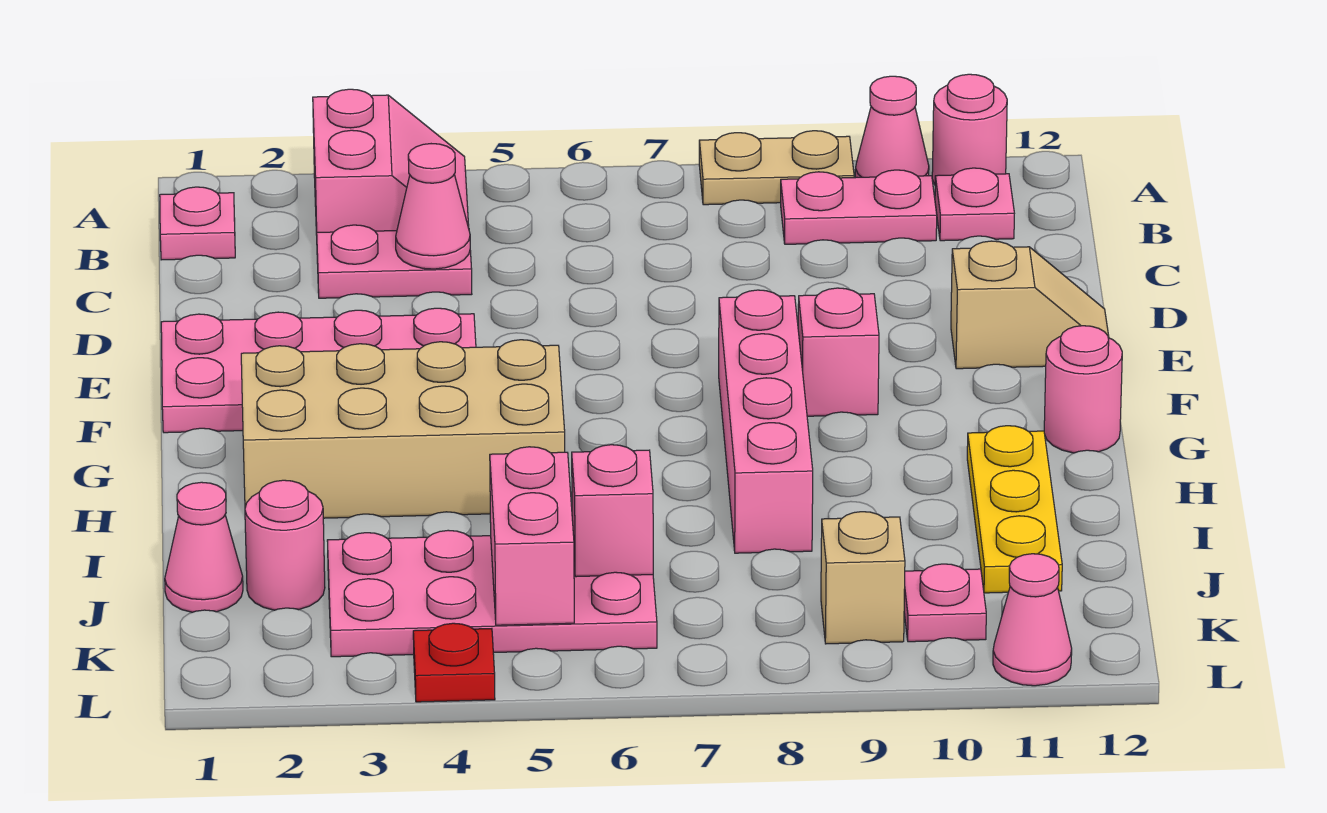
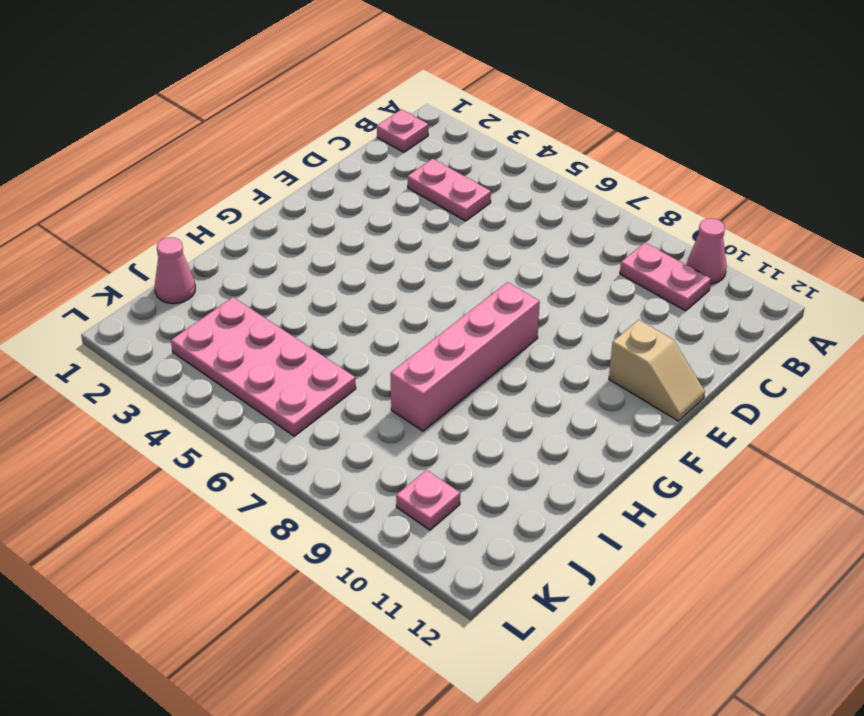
none -> pink 2x2 slope [313,89,469,235]
none -> tan 1x2 plate [699,131,854,205]
none -> pink 1x1 round brick [932,74,1007,184]

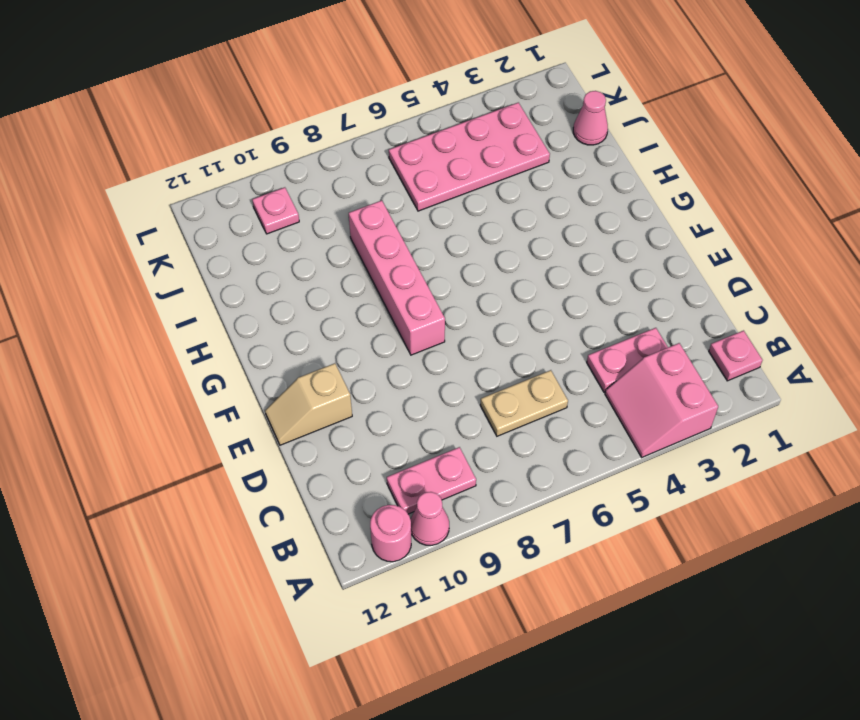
tan 1x2 plate [480,370,568,436] -> tan 1x2 plate moved to [699,131,854,205]
none -> pink 1x1 plate [935,168,1014,241]
none -> pink 2x4 plate [161,308,476,433]
none -> pink 1x1 brick [798,288,879,416]

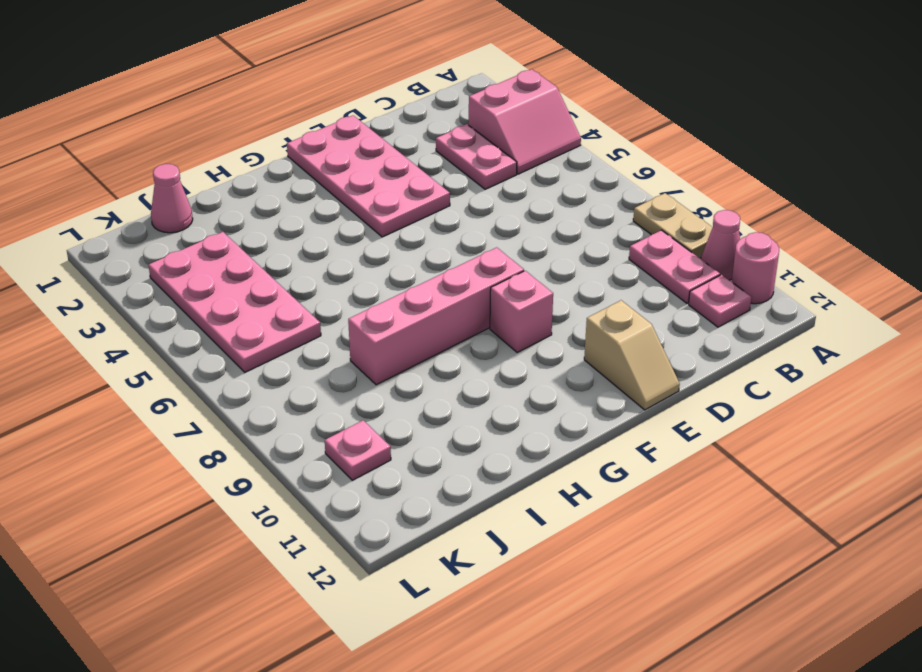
none -> pink 1x1 plate [160,187,235,260]
none -> tan 2x4 brick [241,340,565,518]
none -> pink 1x1 round brick [1044,326,1122,453]

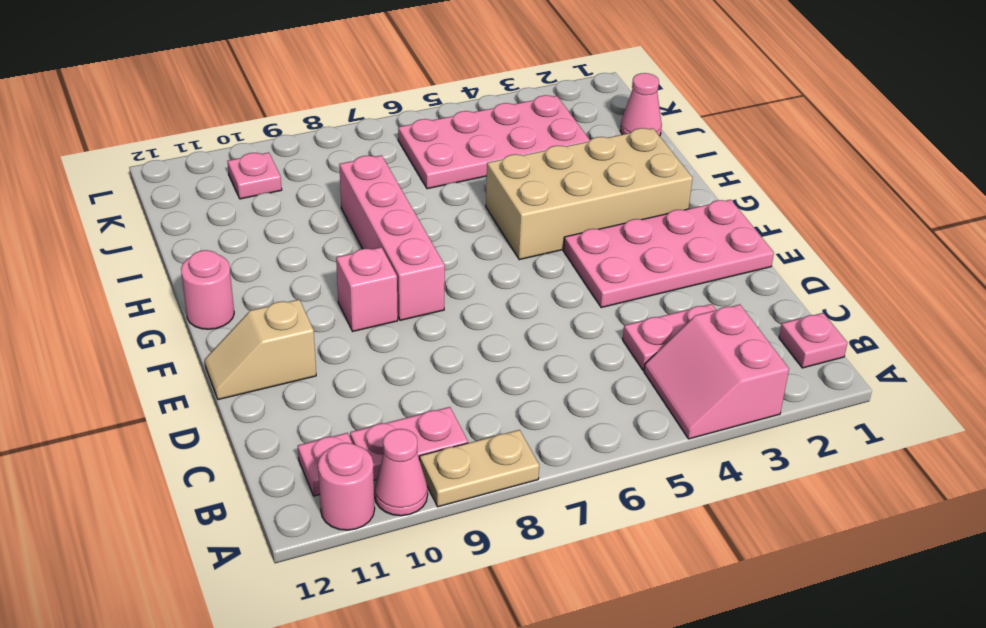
none -> yellow 1x3 plate [967,426,1062,593]
none -> pink 1x1 round brick [245,480,325,610]
none -> tan 1x1 brick [821,512,905,644]

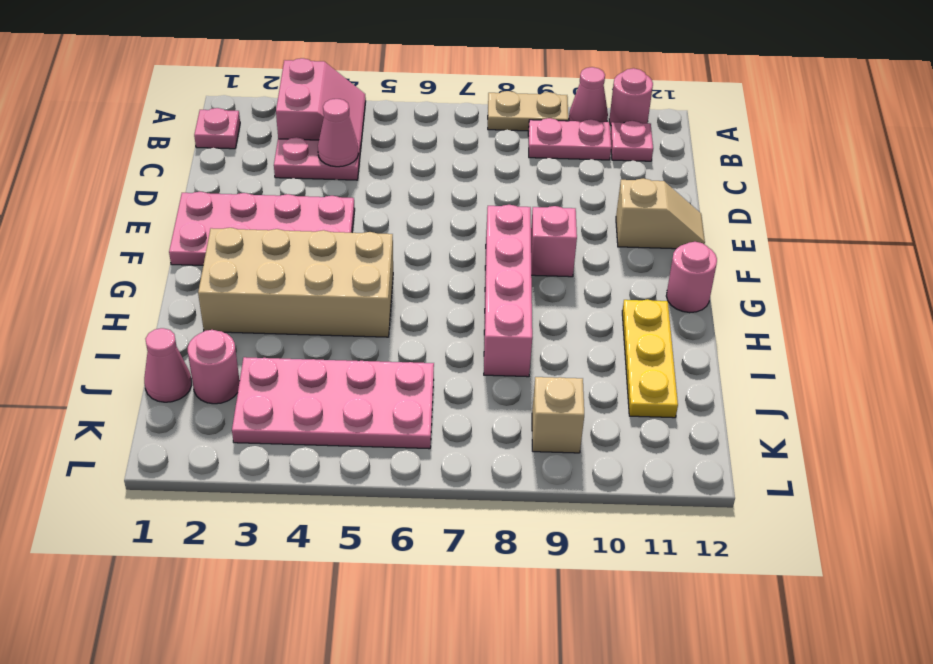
none -> pink 1x1 plate [904,564,986,642]
none -> red 1x1 plate [413,623,495,702]
none -> pink 1x1 cone [993,554,1072,686]

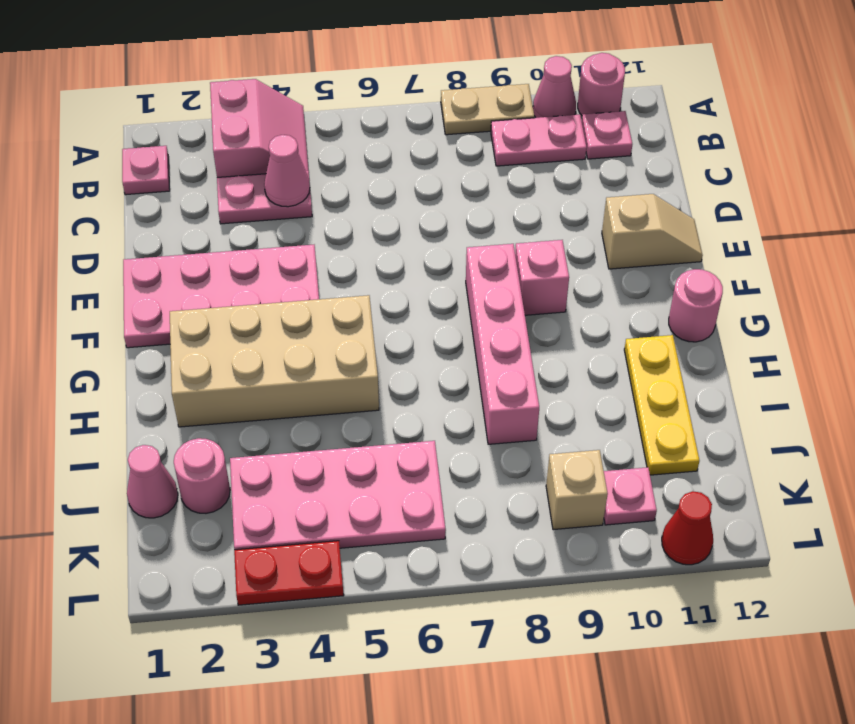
red 1x2 plate [234,541,344,605] -> red 1x1 plate [413,623,495,702]
red 1x1 cone [662,491,713,565] -> pink 1x1 cone [993,554,1072,686]
none -> pink 1x2 brick [490,447,574,625]
none -> pink 1x1 brick [572,445,653,577]

